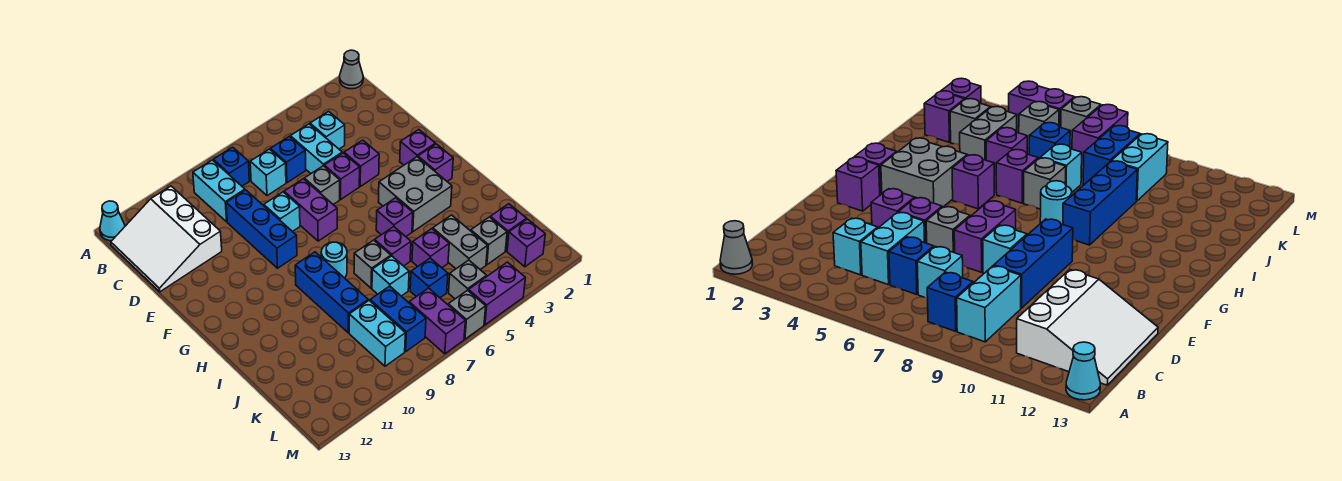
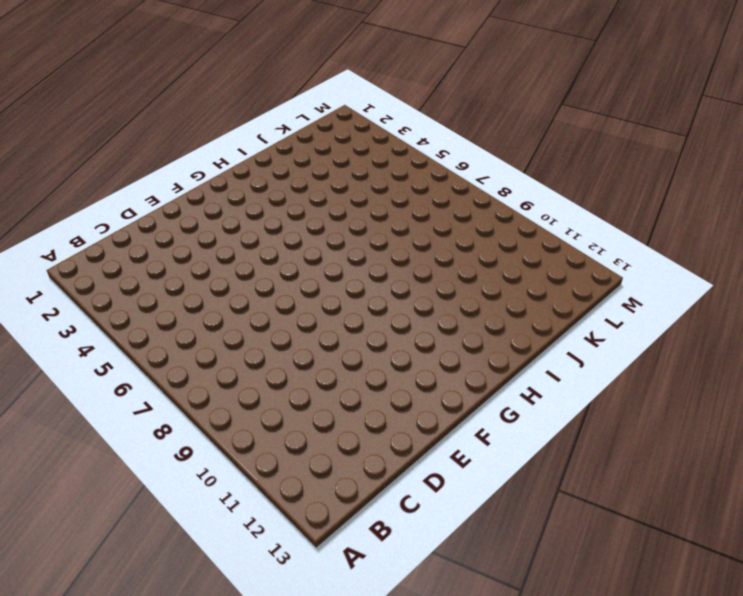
none -> grey 1x1 cone [340,50,363,89]
none -> cyan 1x1 cone [100,201,125,241]
none -> blue 1x1 brick [213,147,249,186]
none -> cyan 1x2 brick [193,160,245,222]

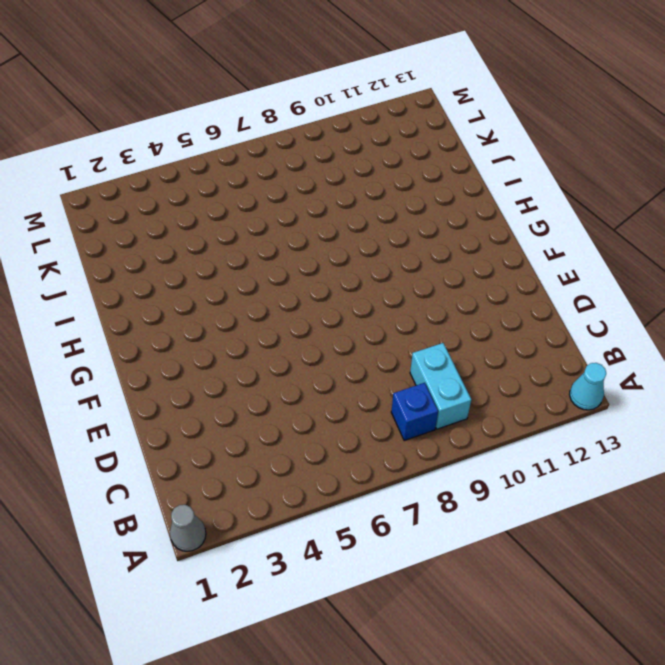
none -> white 3x3 slope [111,186,222,292]
none -> cyan 1x1 brick [310,111,345,149]
none -> cyan 1x2 brick [290,124,342,173]
none -> blue 1x1 brick [270,136,306,183]

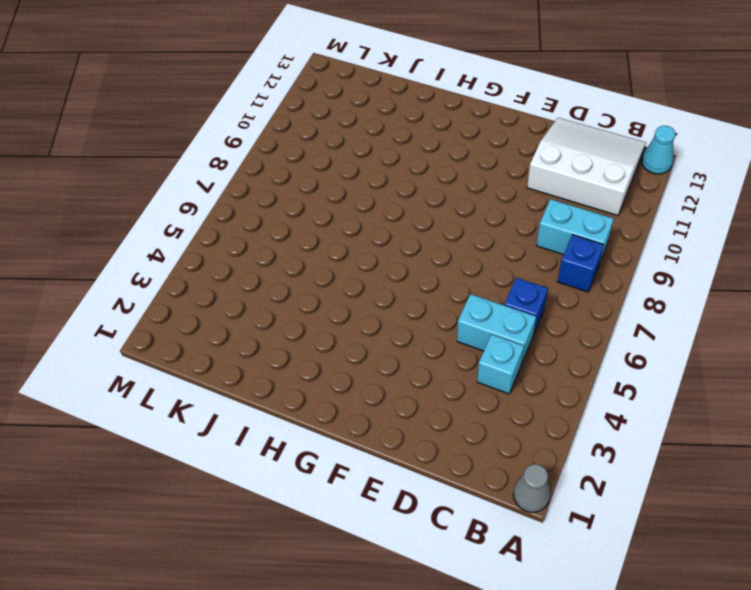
none -> cyan 1x1 brick [250,149,286,196]
none -> blue 1x3 brick [226,190,297,268]
none -> purple 1x1 brick [344,140,379,186]
none -> purple 1x1 brick [324,153,360,199]

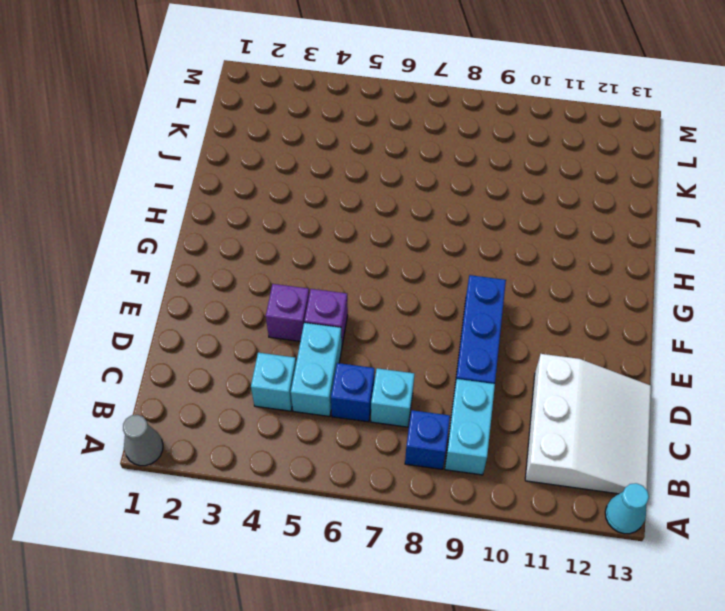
none -> grey 1x1 brick [304,166,340,204]
none -> purple 1x2 brick [284,179,337,241]
none -> cyan 1x1 brick [264,192,300,232]
none -> purple 1x1 brick [400,129,435,165]

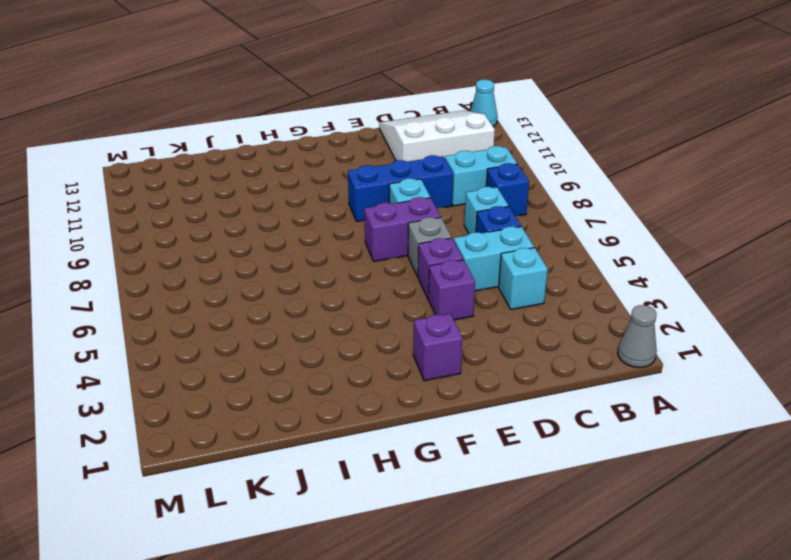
none -> purple 1x1 brick [418,144,453,181]
none -> grey 2x2 brick [379,157,452,232]
none -> purple 1x1 brick [376,198,413,237]
none -> cyan 1x1 round brick [321,242,347,278]

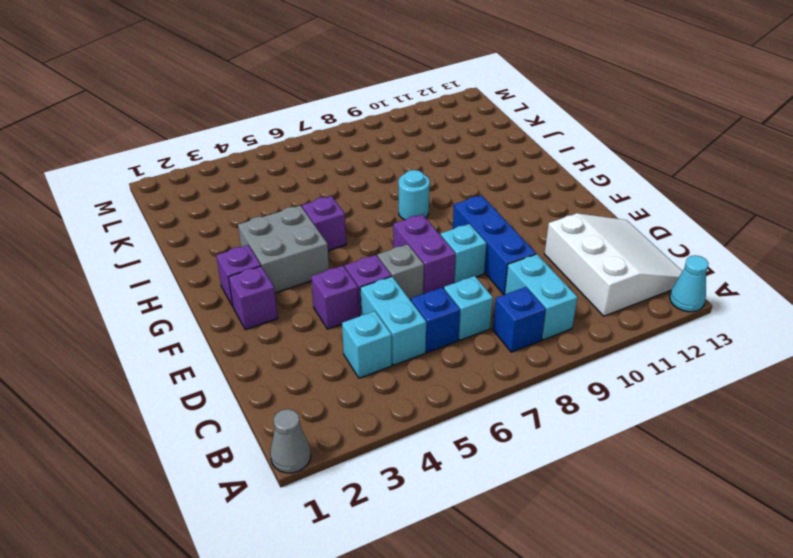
none -> blue 1x3 brick [295,252,368,333]
none -> purple 1x1 brick [375,227,411,266]
none -> grey 1x1 brick [354,240,391,288]
none -> grey 1x2 brick [433,215,488,269]

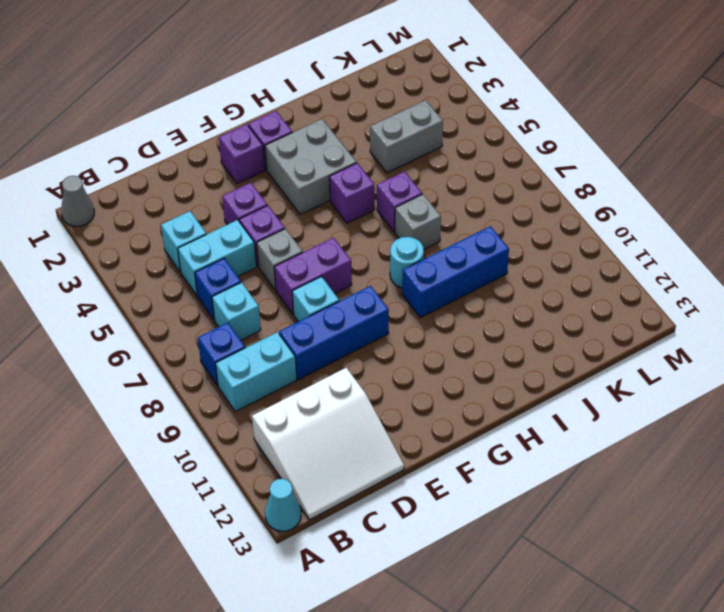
none -> purple 1x1 brick [412,229,449,268]
none -> cyan 1x1 brick [372,256,409,296]
none -> purple 1x1 brick [490,204,527,251]
none -> grey 1x1 brick [471,217,507,265]

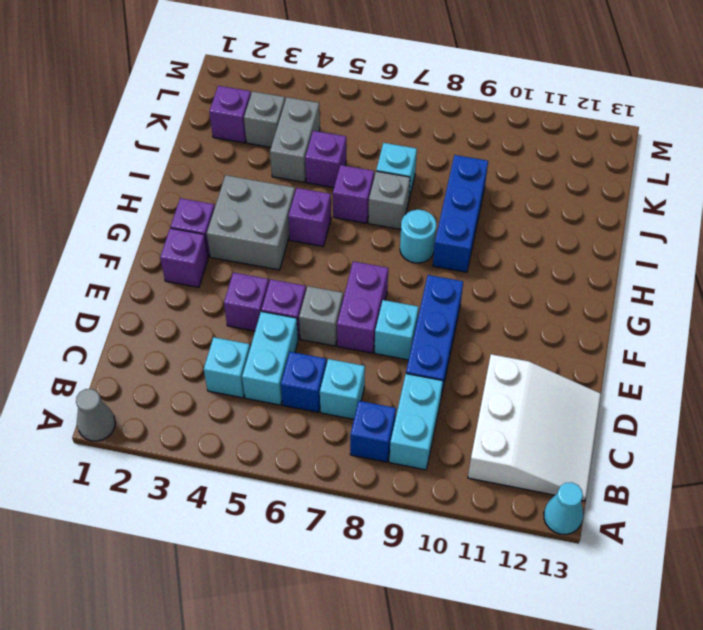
none -> blue 1x1 brick [410,258,448,298]
none -> blue 1x2 brick [370,286,426,351]
none -> cyan 1x2 brick [349,301,405,366]
none -> purple 1x1 brick [507,219,545,267]

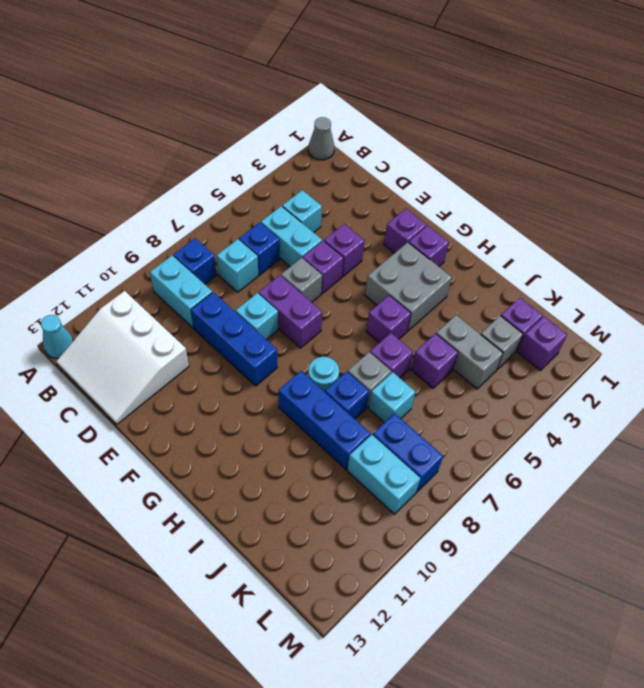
blue 1x1 brick [325,372,369,419] -> blue 1x1 brick moved to [410,258,448,298]
none -> grey 1x1 brick [449,260,487,299]
none -> purple 1x2 brick [409,288,465,354]
none -> purple 1x2 brick [469,262,525,325]
none -> grey 1x1 brick [448,290,486,339]

